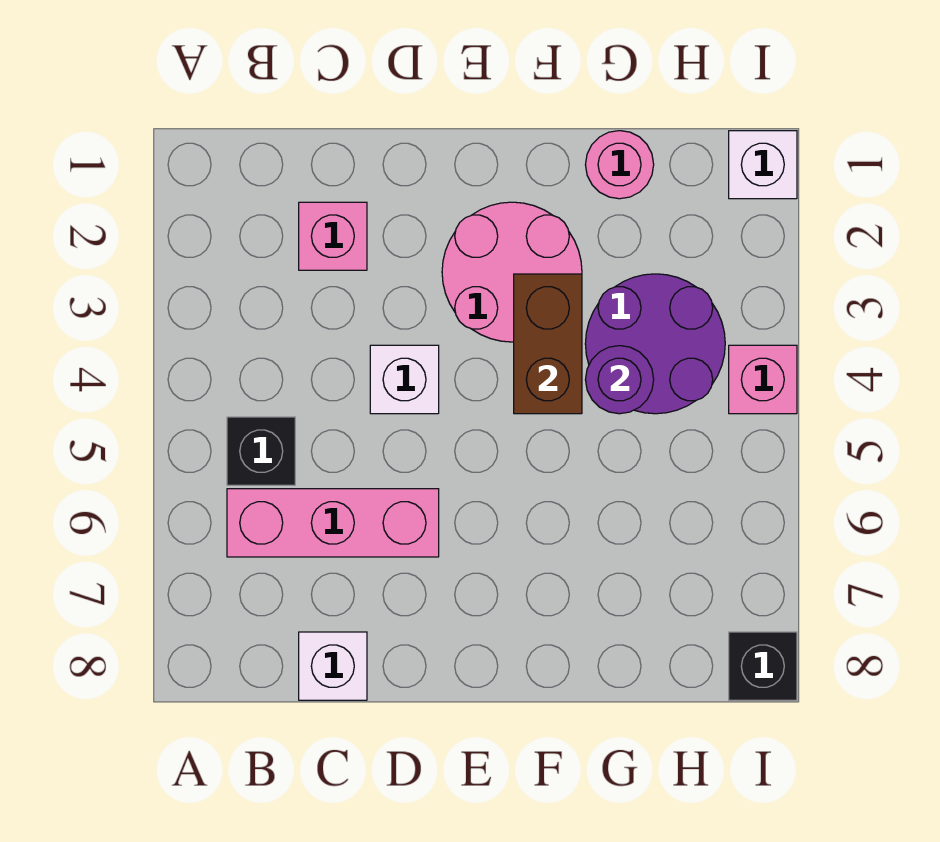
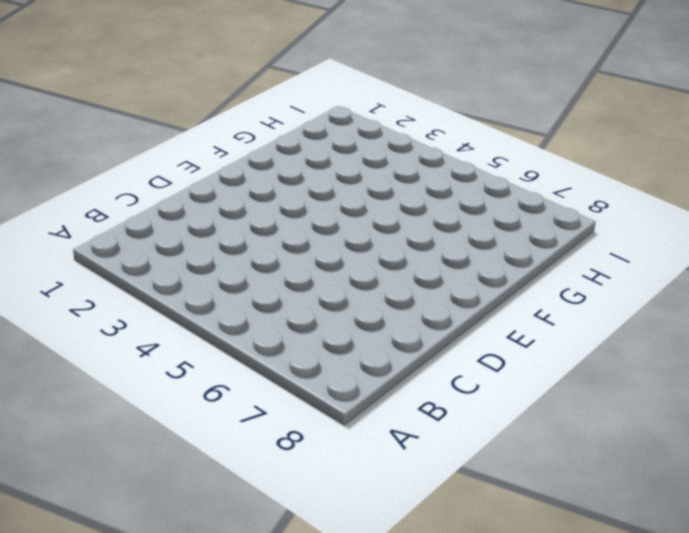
none -> black 1x1 brick [227,417,295,485]
none -> pink 1x3 brick [227,489,439,557]
none -> pink 1x1 brick [299,202,367,270]

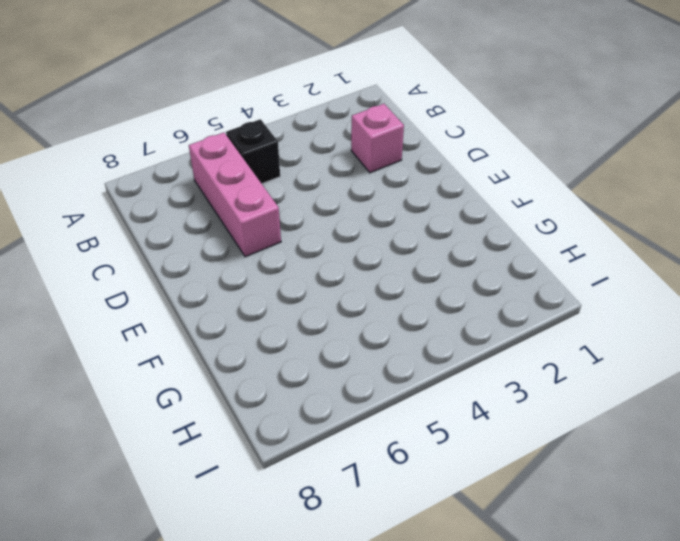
none -> white 1x1 brick [299,632,367,700]
none -> white 1x1 brick [370,345,439,414]
none -> pink 2x2 round brick [442,202,582,342]

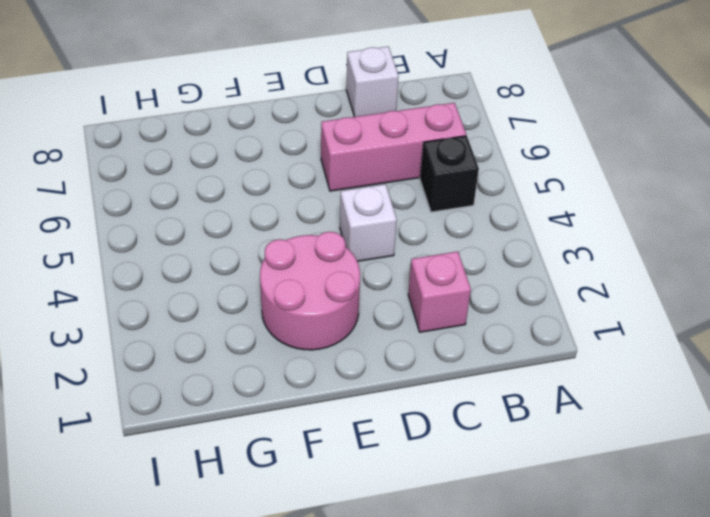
none -> pink 1x1 round brick [585,131,654,199]
none -> purple 2x2 round brick [585,274,725,414]
none -> white 1x1 brick [729,131,797,199]

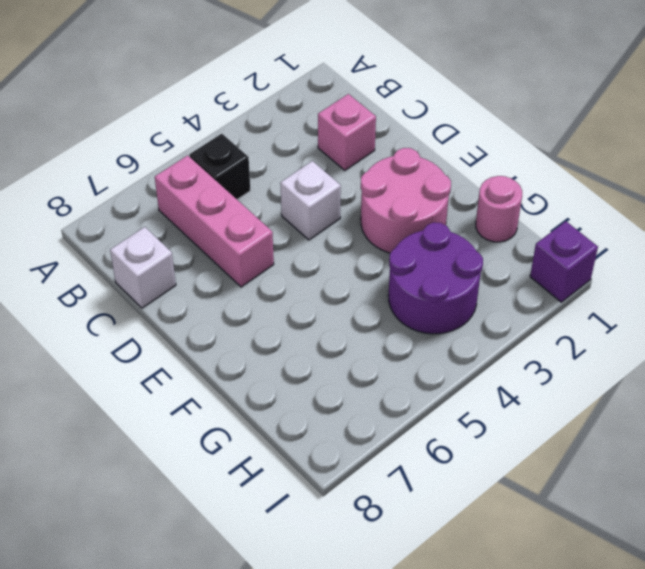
purple 1x1 brick [530,221,598,302] -> white 1x1 brick [729,131,797,199]
none -> pink 1x1 brick [729,345,797,414]
none -> black 1x1 brick [729,632,797,700]
none -> brown 1x2 brick [514,274,582,414]

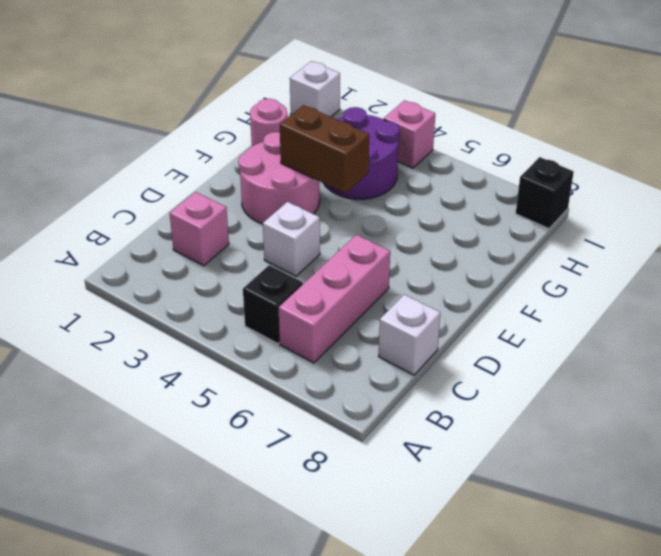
none -> purple 1x1 round brick [585,346,654,414]

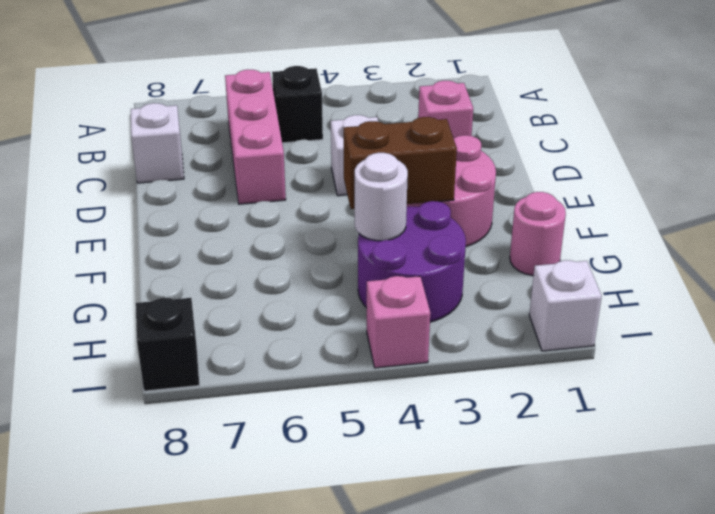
white 1x1 round brick [355,153,408,241] -> purple 1x1 round brick [585,346,654,414]

